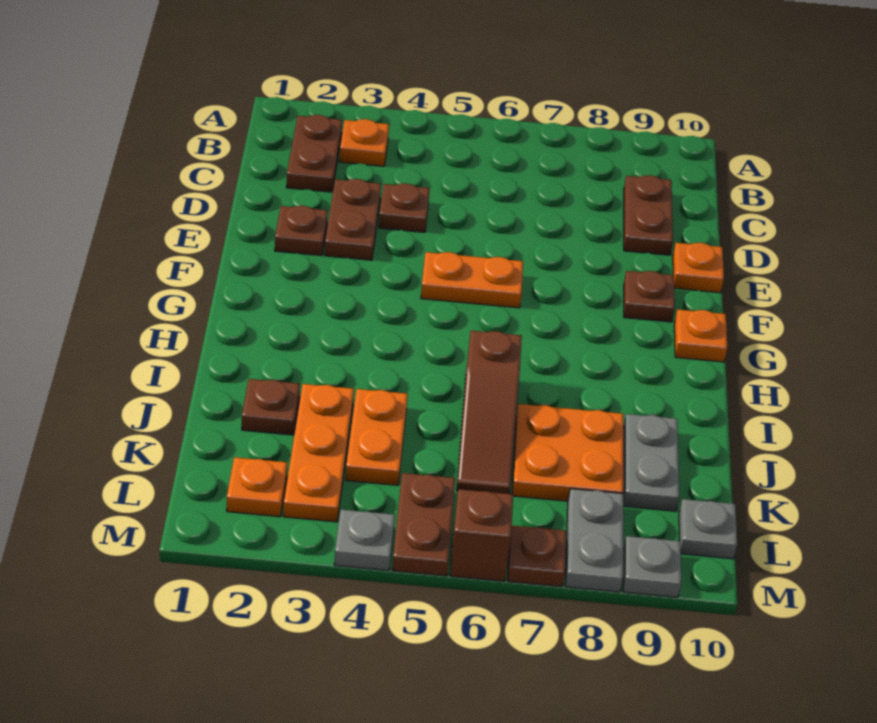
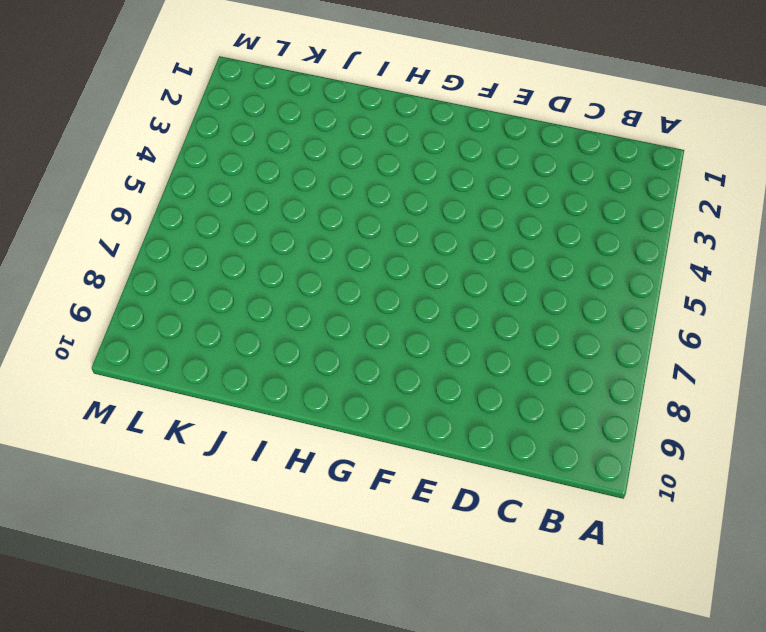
none -> brown 1x2 plate [286,115,342,192]
none -> orange 1x1 plate [339,119,389,166]
none -> brown 1x2 plate [624,175,673,255]

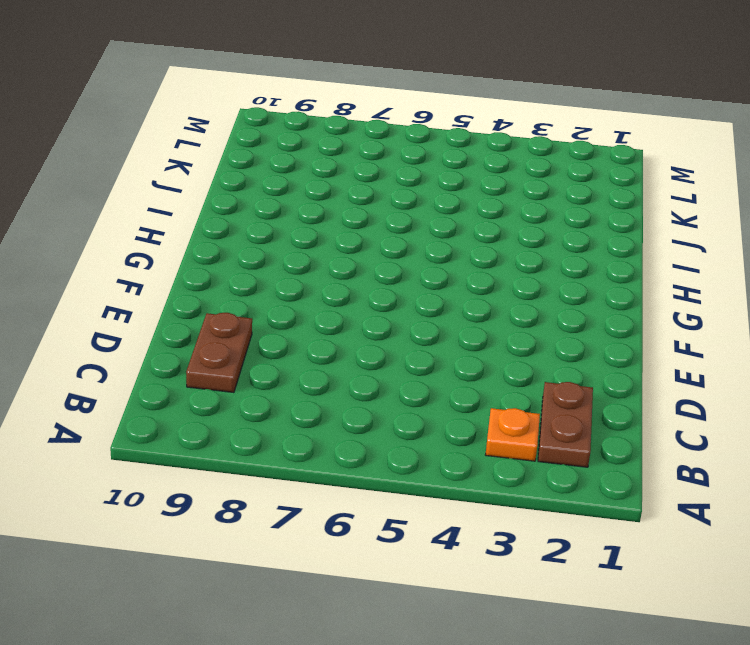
none -> brown 1x2 plate [325,179,381,260]
none -> brown 1x1 plate [379,183,430,232]
none -> brown 1x1 plate [275,206,328,256]

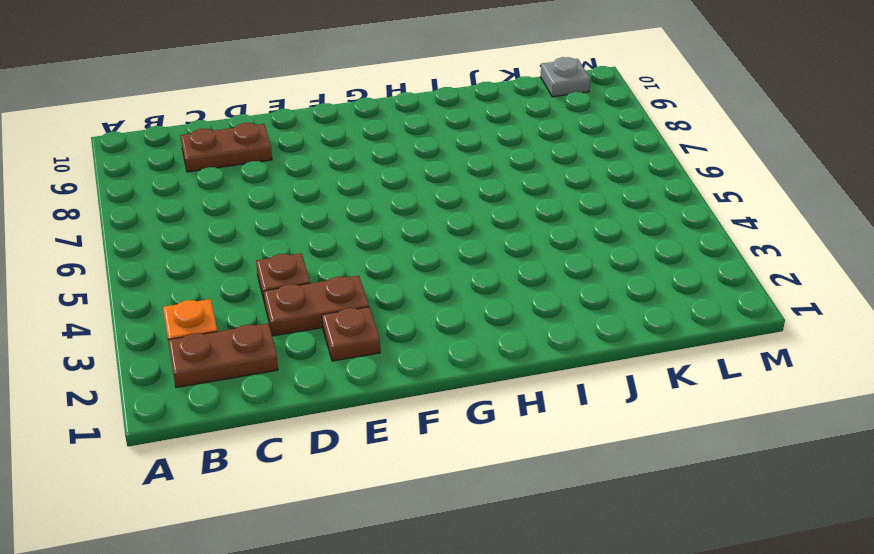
none -> orange 1x1 plate [673,243,724,293]
none -> orange 1x2 plate [421,252,523,308]
none -> brown 1x1 plate [624,271,675,322]

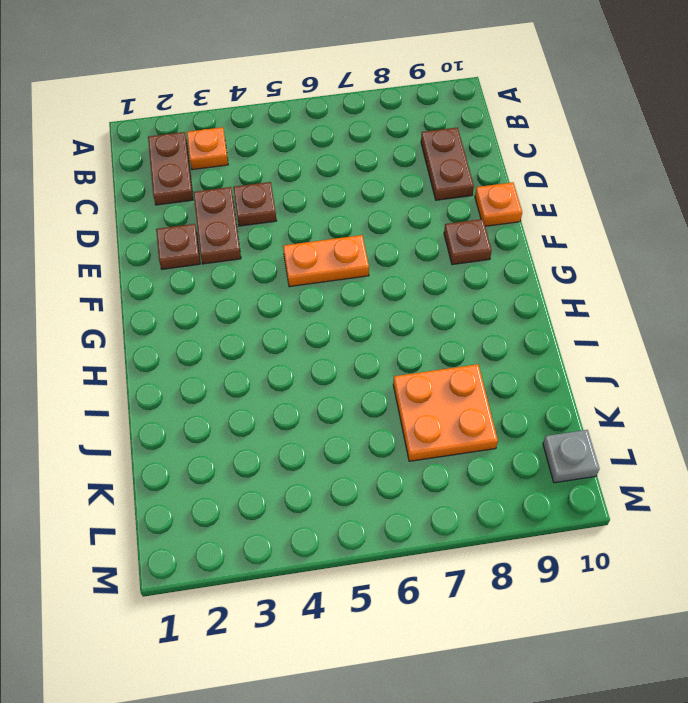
none -> orange 1x1 plate [674,309,727,362]
none -> brown 1x3 slope [457,331,522,494]
none -> brown 1x1 plate [242,379,300,435]

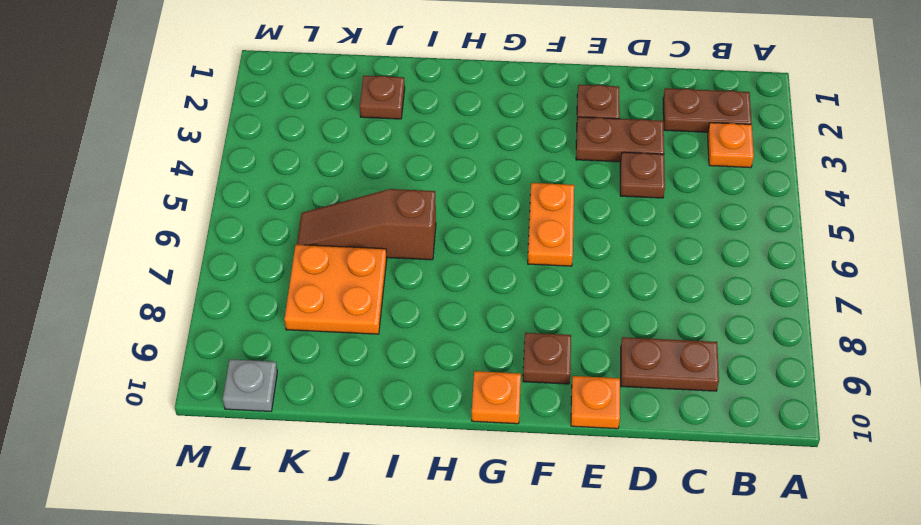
none -> orange 1x3 plate [283,384,354,522]
none -> orange 1x2 plate [346,389,408,485]
none -> grey 1x2 plate [623,414,679,511]

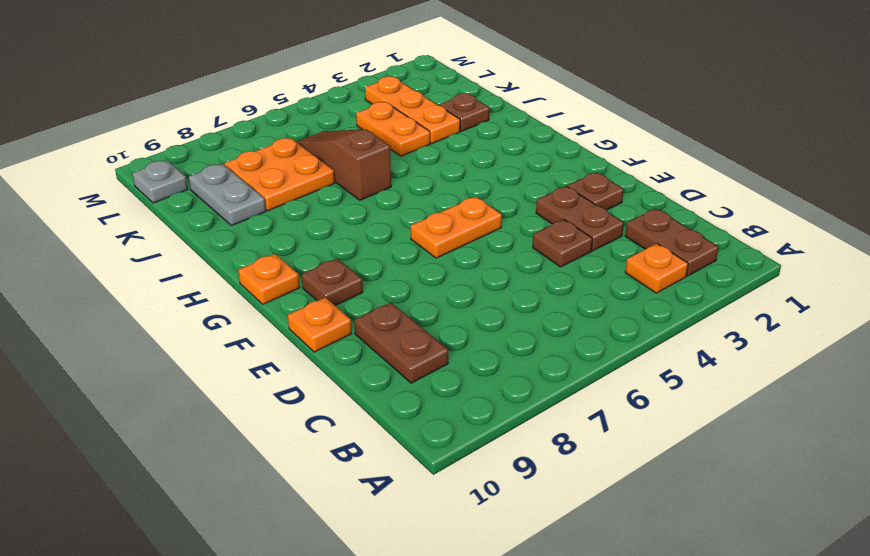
none -> orange 1x1 plate [227,457,287,517]
none -> brown 1x2 plate [392,473,455,576]
none -> grey 1x2 plate [565,489,623,592]

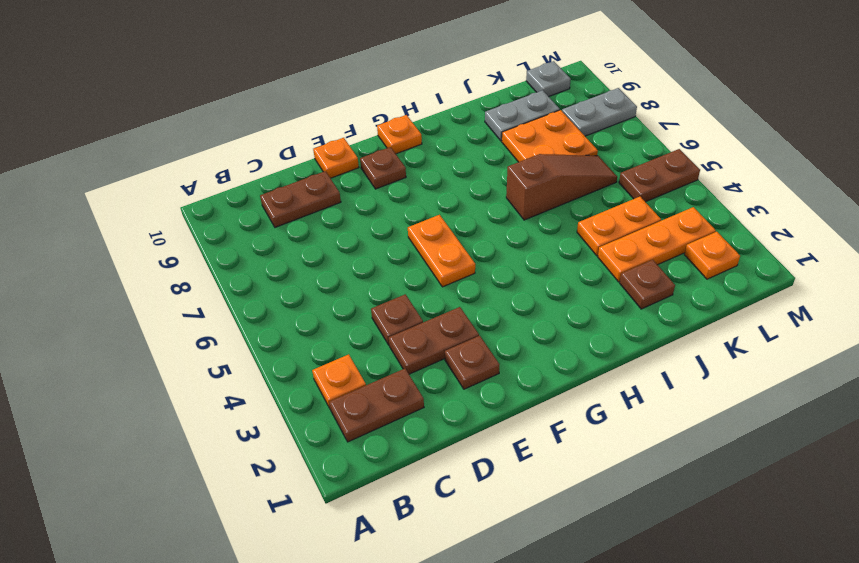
none -> grey 1x1 plate [334,510,395,571]
none -> brown 1x1 brick [450,489,513,581]
none -> brown 1x1 plate [508,526,566,587]

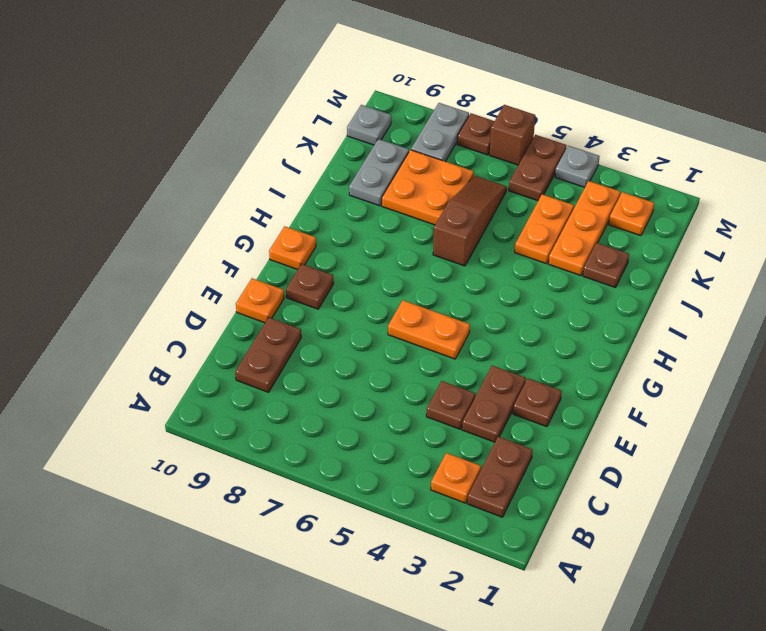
none -> grey 1x1 plate [623,536,681,597]

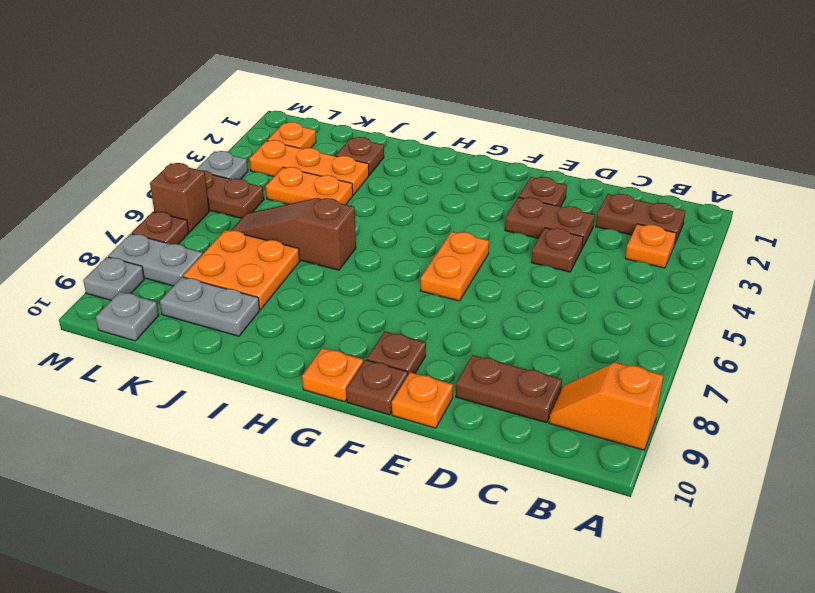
orange 1x2 slope [549,362,664,450] -> none
brown 1x1 plate [346,360,408,415] -> none

